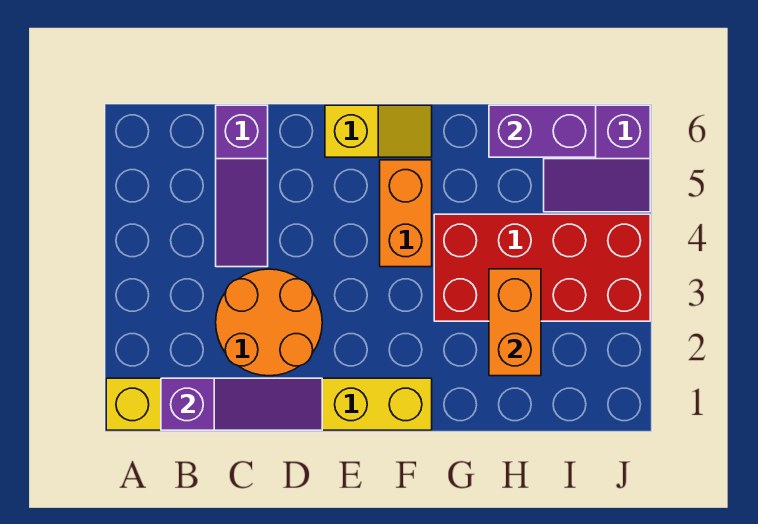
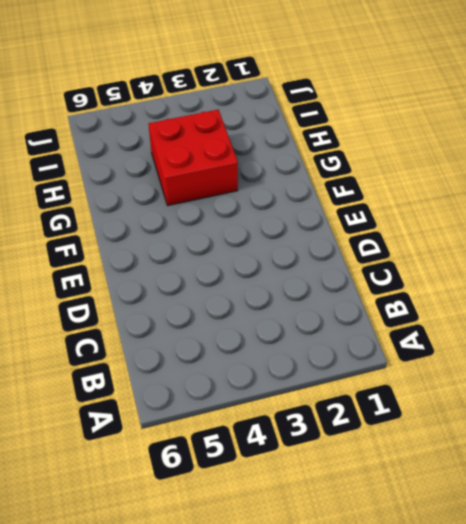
red 2x2 brick [149,110,238,206] -> red 2x4 brick [434,214,650,321]
none -> yellow 1x6 brick [106,378,432,430]
none -> orange 2x2 round brick [216,269,322,376]

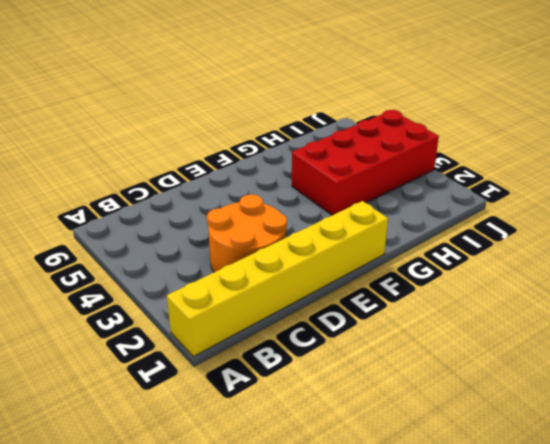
none -> purple 1x3 slope [216,105,268,267]
none -> yellow 1x2 slope [325,105,432,157]

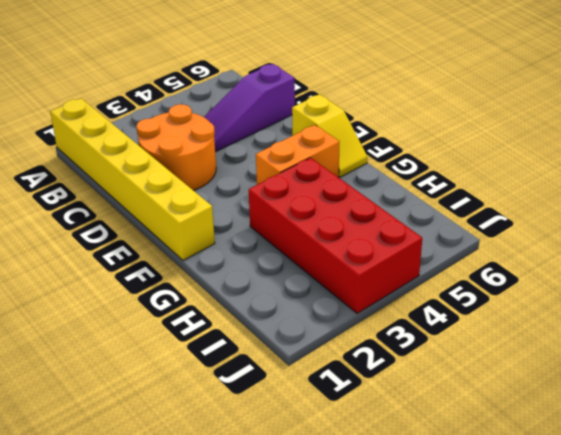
none -> purple 2x2 slope [544,105,650,212]
none -> purple 1x3 slope [161,378,322,430]

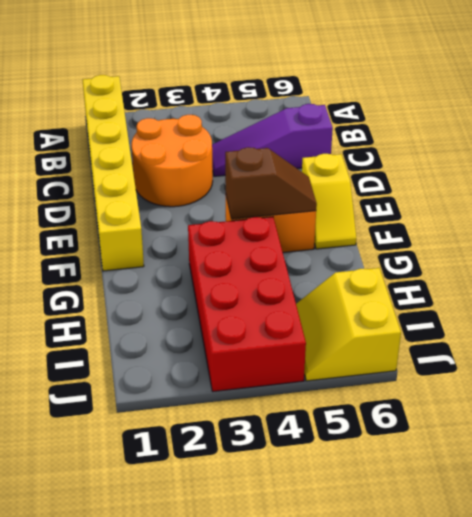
brown 1x2 slope [225,147,317,219] -> none
yellow 2x2 slope [296,268,401,381] -> purple 2x2 slope [544,105,650,212]
none -> purple 1x3 slope [161,378,322,430]
none -> orange 1x2 brick [489,269,541,376]

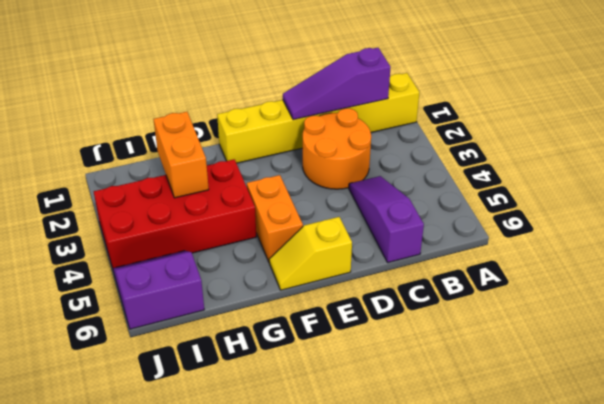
none -> purple 1x2 brick [489,105,596,157]

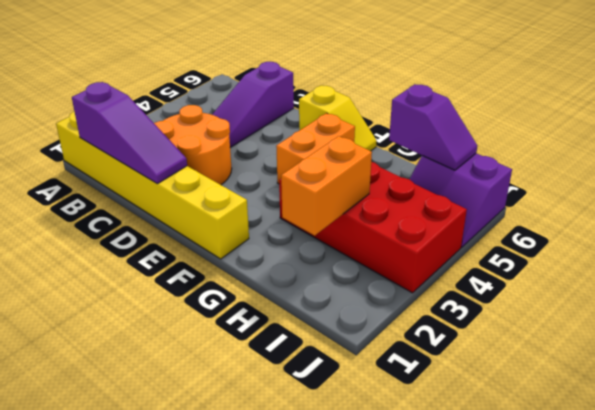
purple 1x2 slope [389,84,477,170] -> purple 1x2 brick [489,105,596,157]

